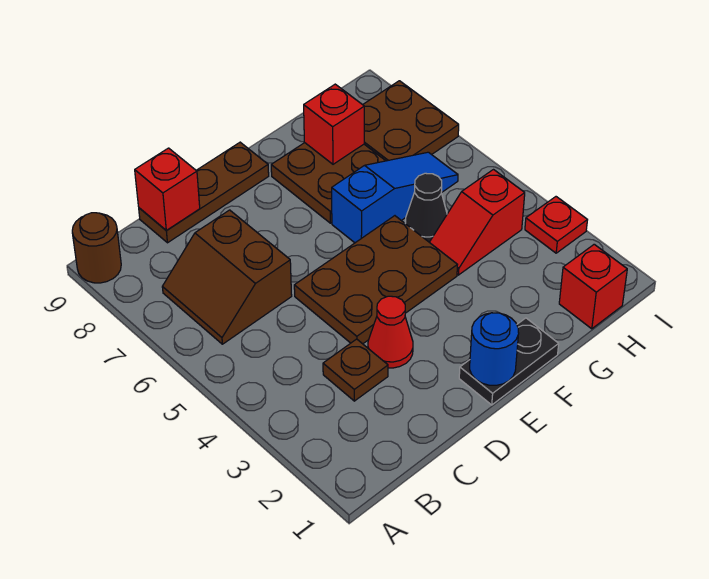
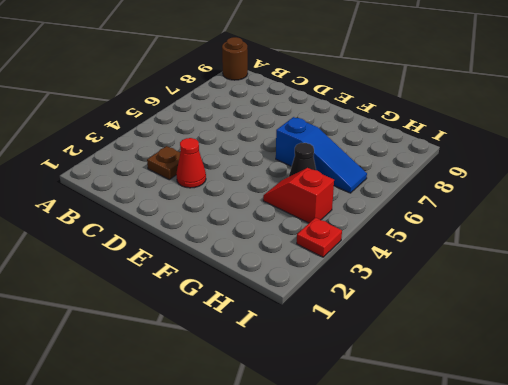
none -> brown 2x2 slope [162,210,292,344]
none -> brown 1x3 plate [139,142,269,243]
none -> brown 2x3 plate [294,216,457,344]

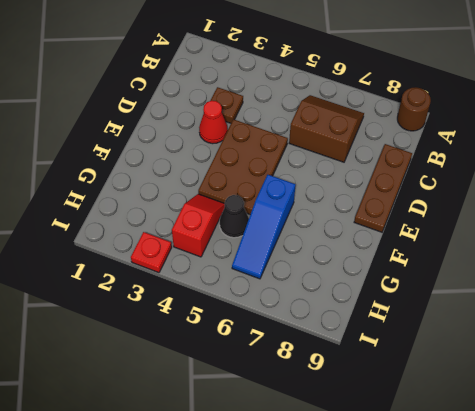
none -> black 1x2 plate [459,318,559,405]
none -> brown 2x2 plate [271,143,385,223]
none -> red 1x1 brick [559,244,627,329]

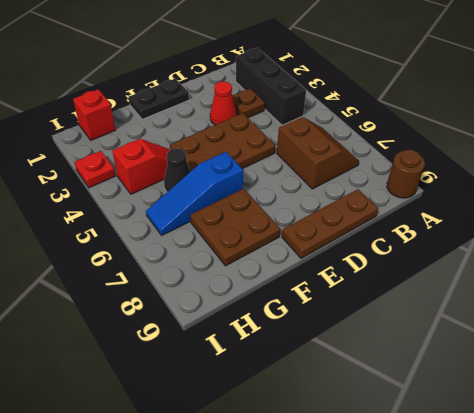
black 1x3 brick [236,48,306,126] -> none
none -> brown 2x2 plate [363,81,459,161]
none -> red 1x1 brick [135,148,200,231]
none -> blue 1x1 round brick [470,313,519,385]

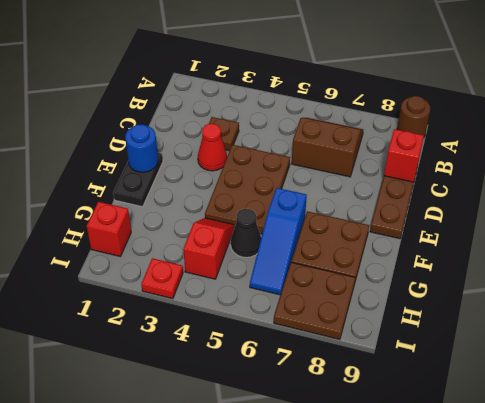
none -> red 1x1 brick [304,84,364,164]

